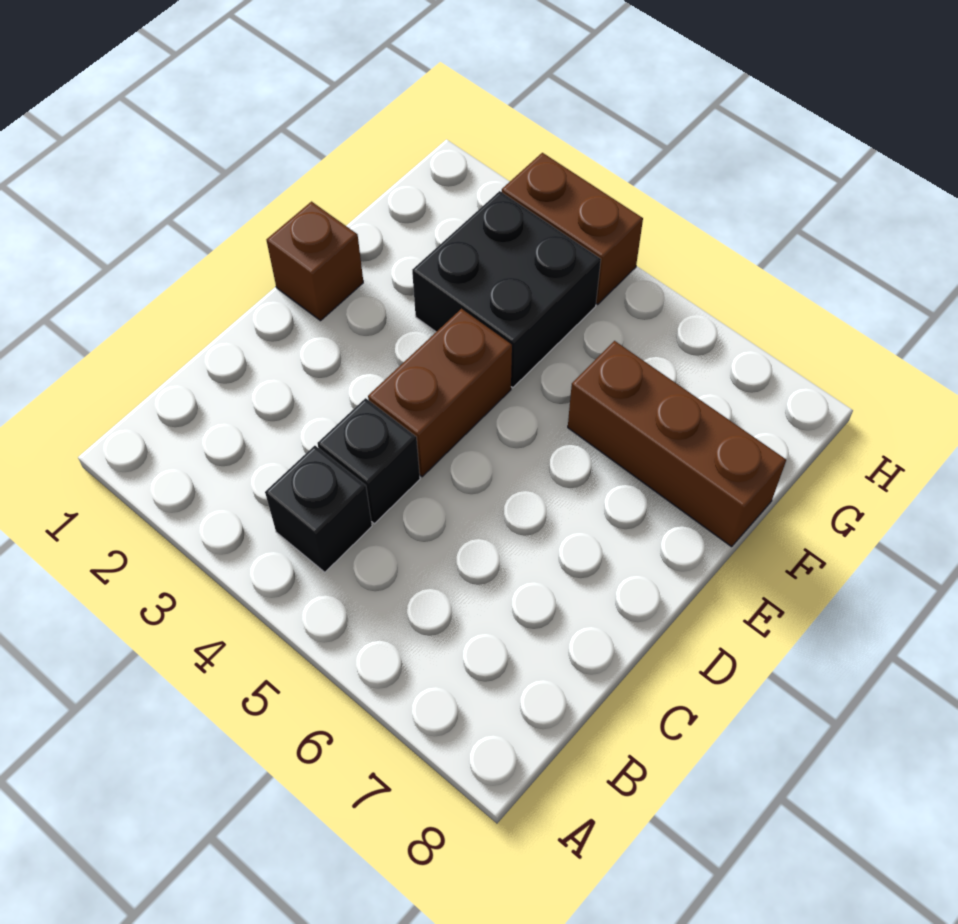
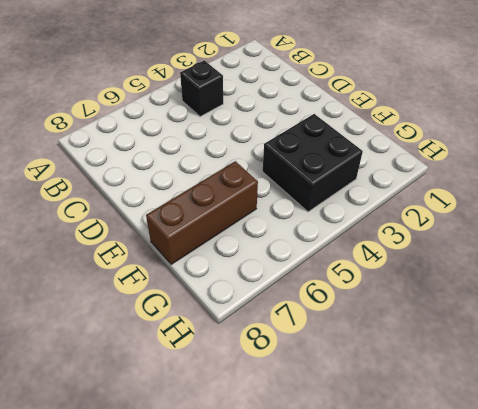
none -> black 1x1 brick [317,398,420,524]
none -> brown 1x2 brick [368,309,512,477]

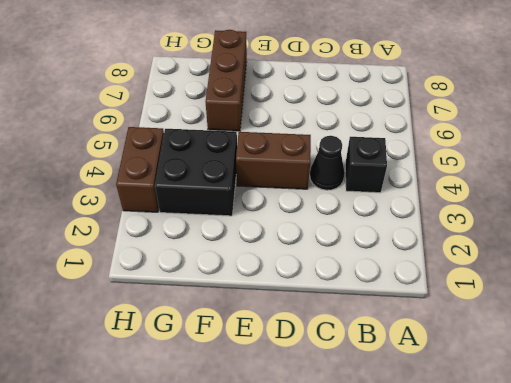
black 1x1 cone [310,136,345,190] -> black 1x1 brick [317,398,420,524]
none -> brown 1x1 brick [266,202,363,321]

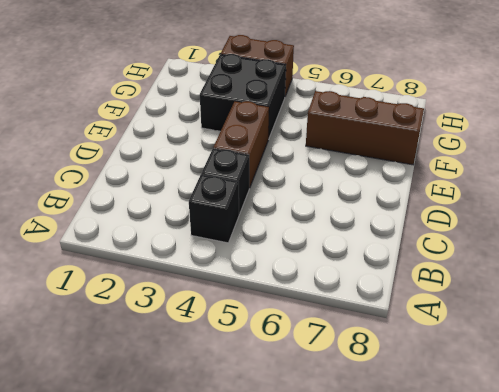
none -> brown 1x1 brick [266,202,363,321]

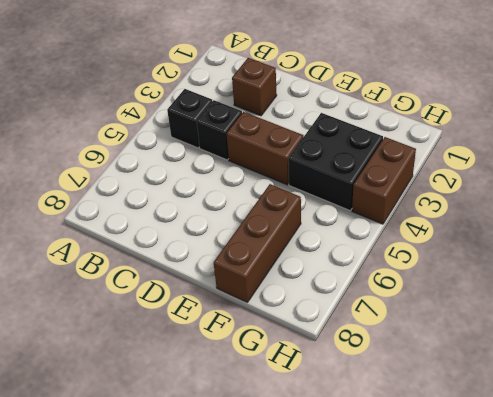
brown 1x1 brick [232,58,277,116] -> brown 1x1 brick moved to [266,202,363,321]

